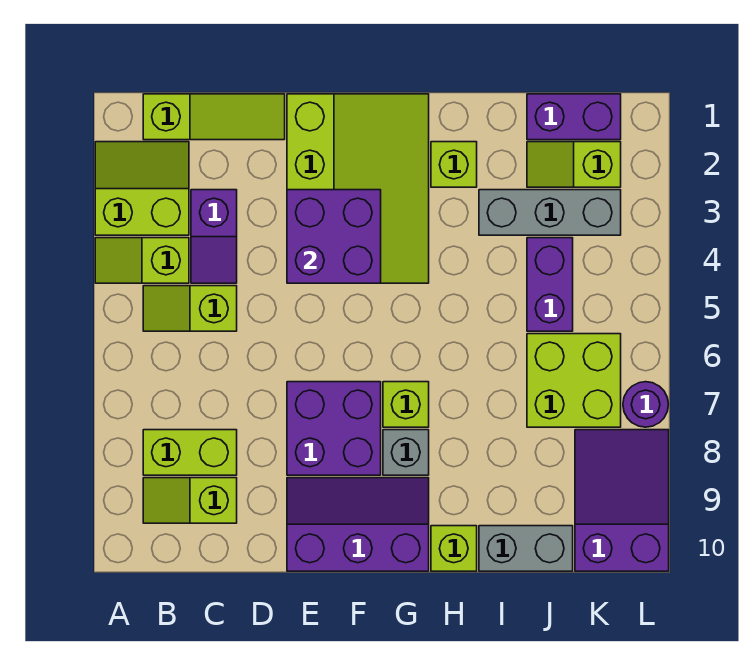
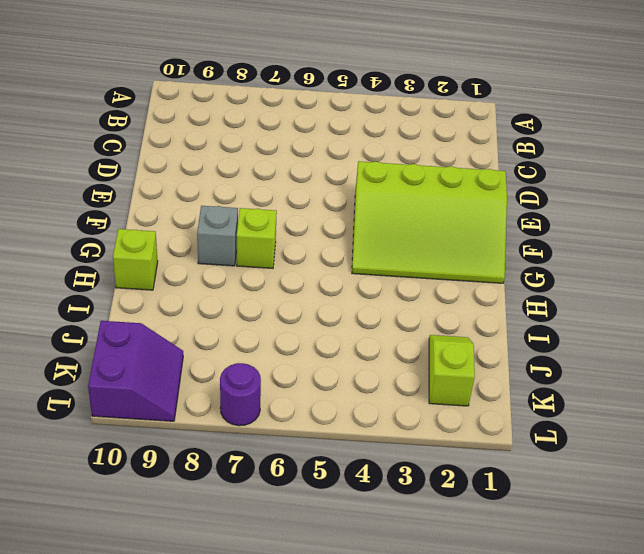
purple 2x2 slope [88,321,183,421] -> purple 2x3 slope [575,430,669,571]
none -> lime 2x2 slope [95,142,189,235]
none -> lime 1x2 slope [95,238,189,283]
none -> lime 1x3 slope [143,94,285,140]

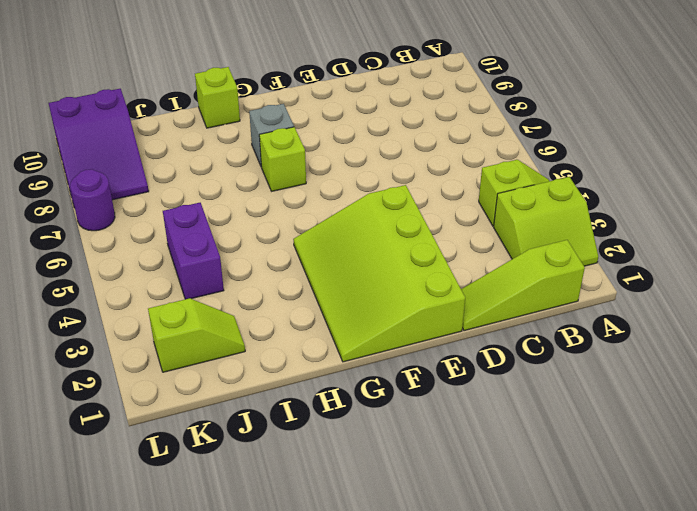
none -> lime 1x2 slope [143,286,237,331]
none -> lime 1x2 brick [143,430,237,475]
none -> lime 1x2 slope [143,478,237,523]

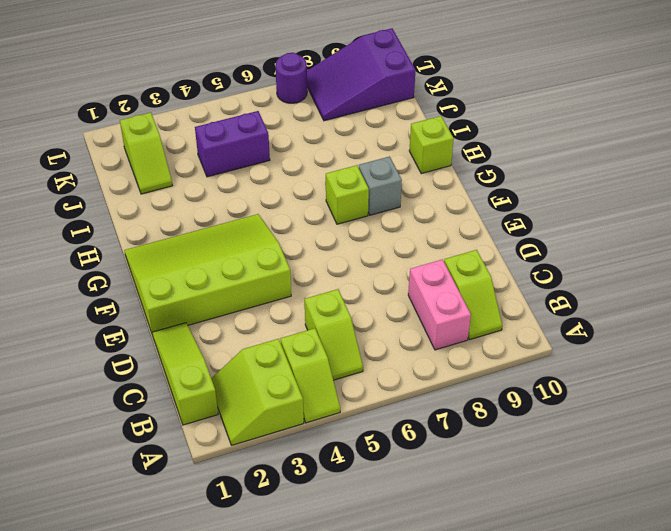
pink 1x2 brick [408,260,471,350] -> lime 1x2 brick [143,430,237,475]
none -> purple 1x2 slope [191,190,237,283]
none -> purple 2x2 brick [287,382,381,475]
none -> purple 2x3 slope [287,478,429,571]

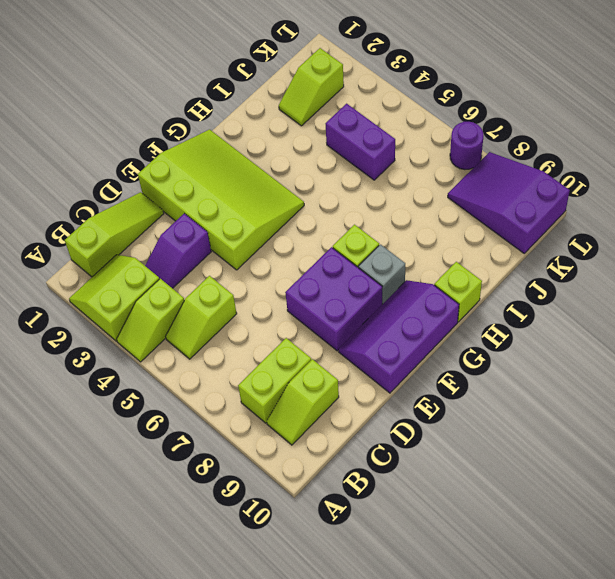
purple 1x2 slope [145,213,211,288] -> purple 1x2 slope turned to [191,190,237,283]
none -> lime 1x1 brick [431,142,477,187]
none -> grey 1x3 brick [479,190,621,235]
none -> grey 1x2 brick [479,526,573,571]

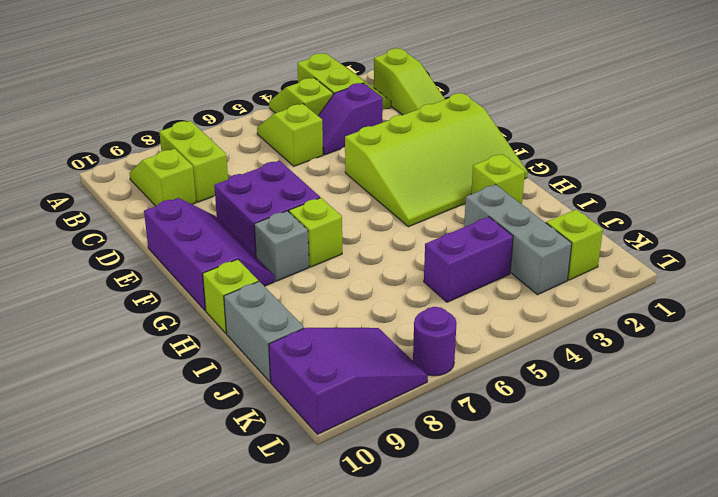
none -> purple 1x2 brick [527,94,621,140]
none -> lime 2x2 brick [527,334,621,427]
none -> purple 2x2 brick [287,190,381,283]

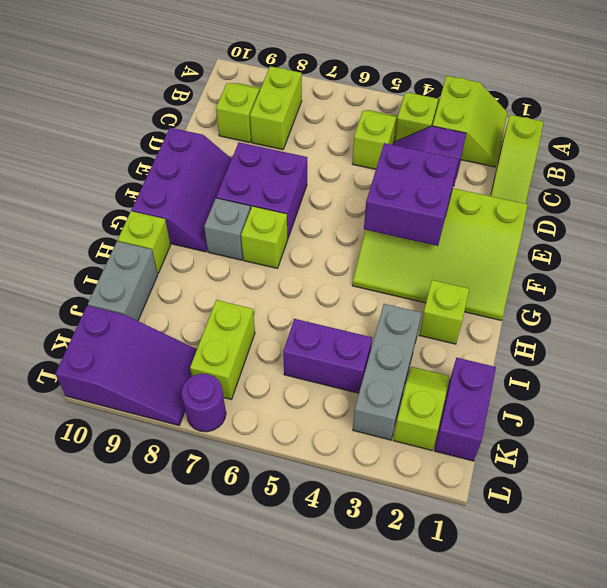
lime 1x2 brick [190,300,255,399] -> lime 2x2 brick [527,334,621,427]

